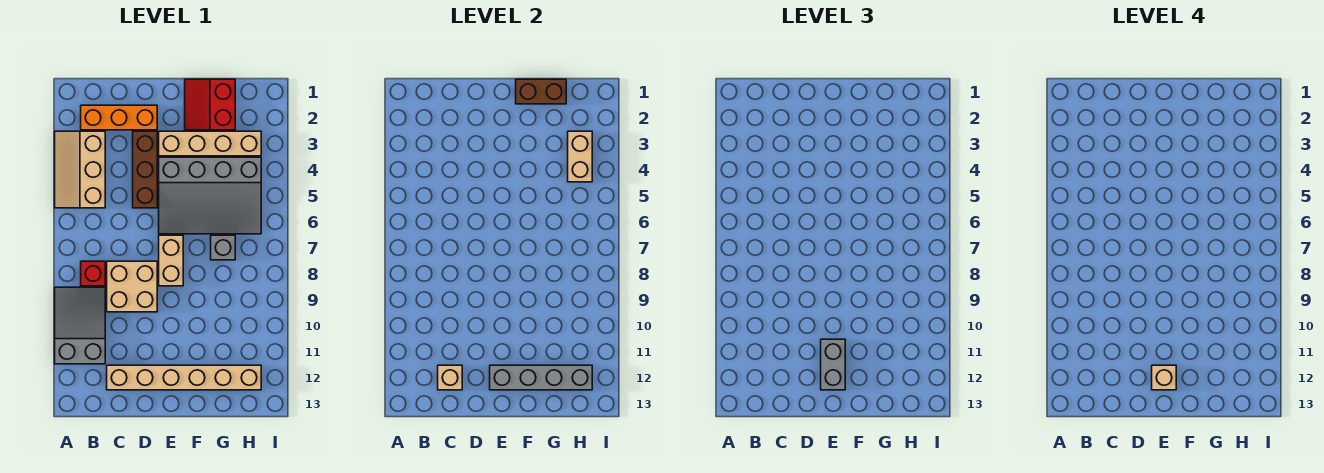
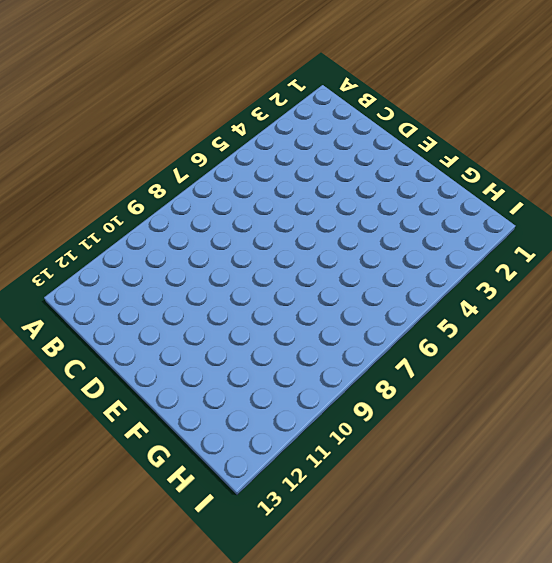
none -> tan 2x3 slope [55,131,105,208]
none -> grey 2x3 slope [55,287,105,364]
none -> orange 1x3 brick [81,105,157,130]

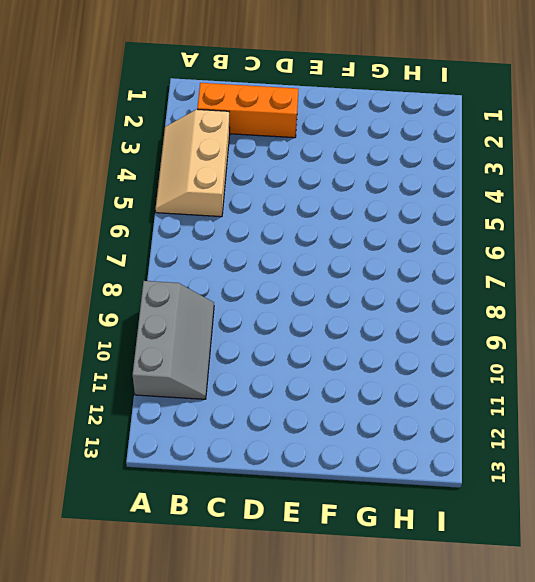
grey 2x3 slope [133,281,214,399] -> grey 2x3 slope turned to [55,287,105,364]
none -> red 1x1 brick [81,261,105,286]
none -> tan 2x2 brick [107,261,157,312]
none -> tan 1x6 brick [107,365,261,390]

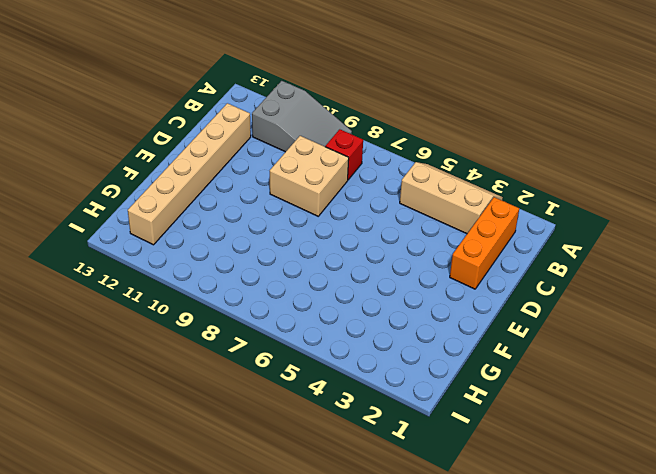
none -> brown 1x3 brick [133,131,157,208]
none -> tan 1x4 brick [159,131,261,156]
none -> grey 3x4 slope [159,157,261,234]

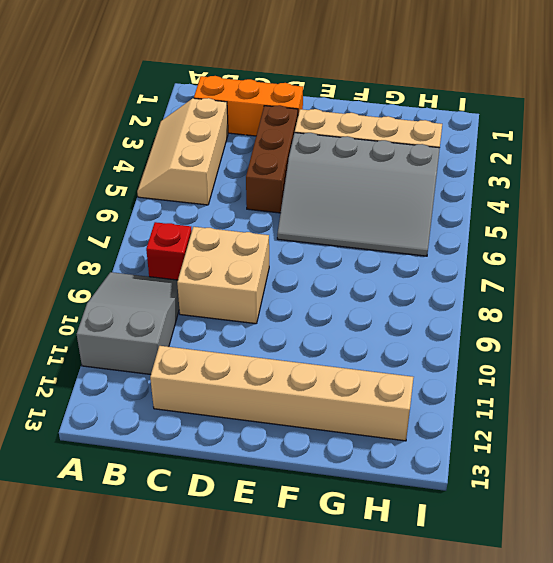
none -> tan 1x2 brick [159,235,183,286]
none -> red 2x2 slope [185,79,235,130]
none -> grey 1x1 brick [211,235,235,260]

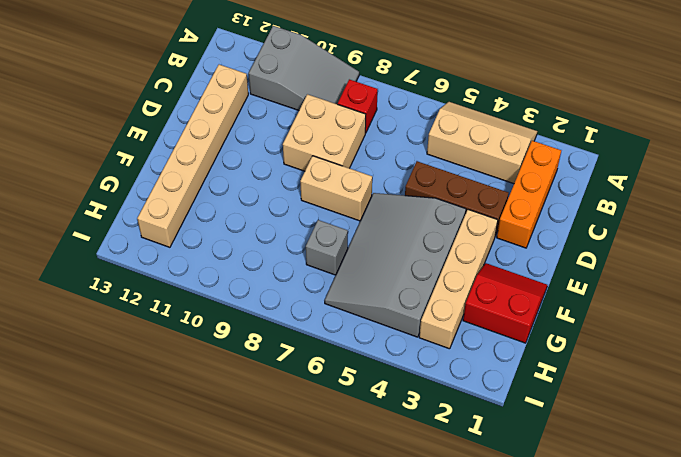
none -> tan 1x1 brick [438,365,462,390]
none -> grey 1x4 brick [490,365,592,390]
none -> brown 1x2 brick [516,79,566,104]

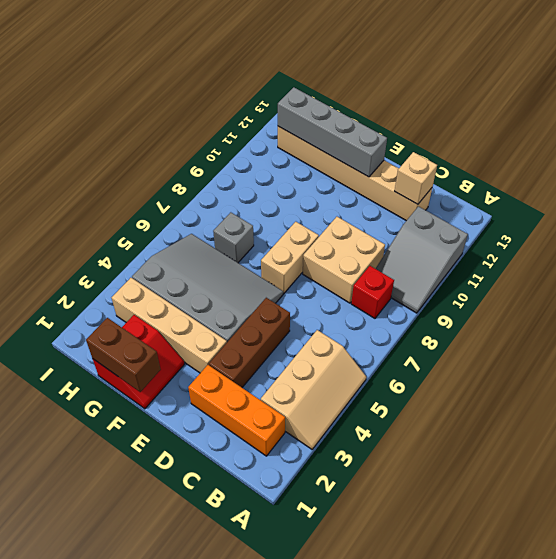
none -> tan 1x2 brick [568,131,592,182]
none -> grey 1x2 brick [821,339,845,390]
none -> tan 1x1 brick [1152,365,1176,390]

